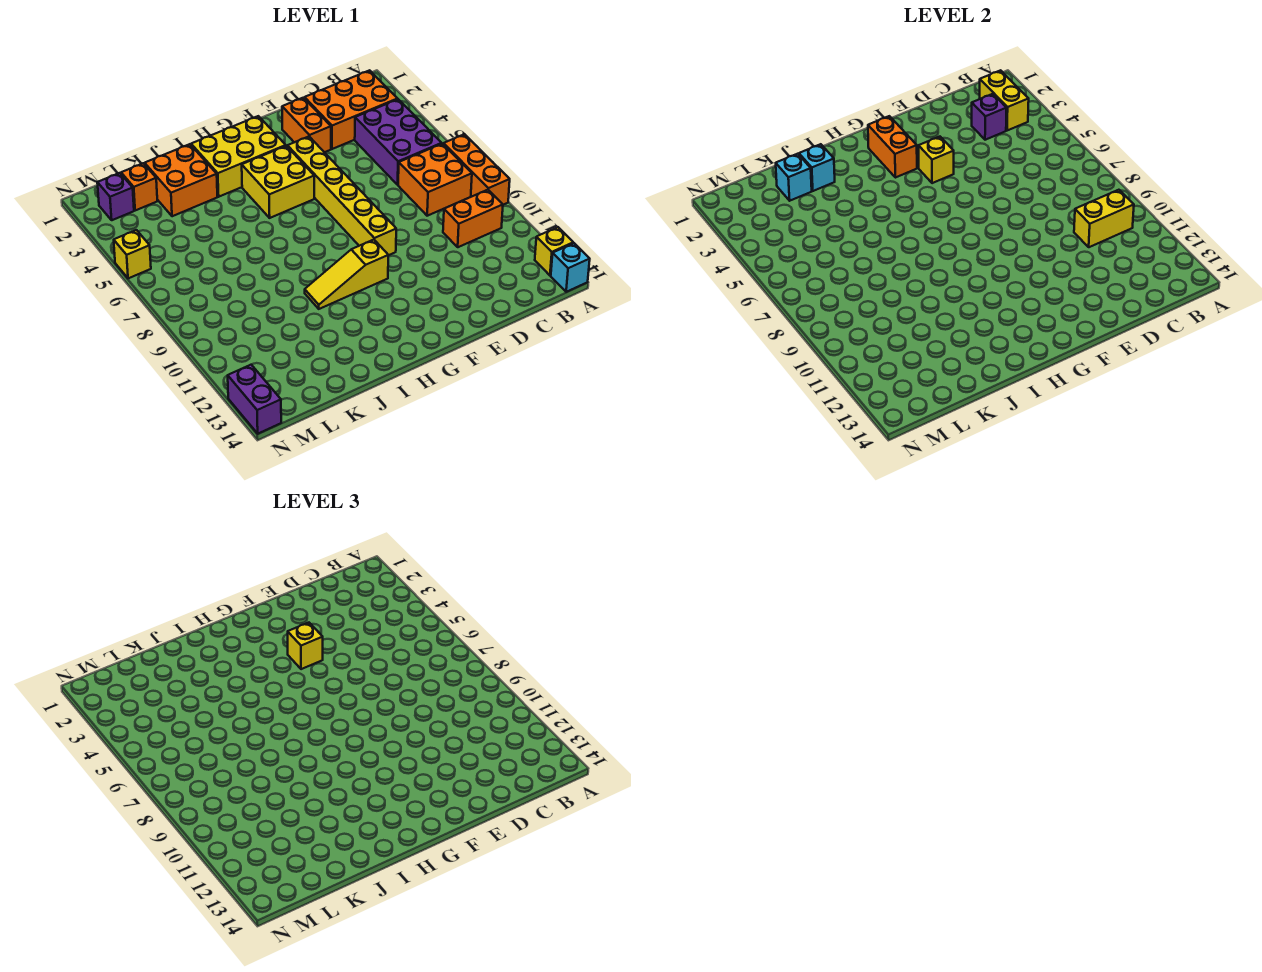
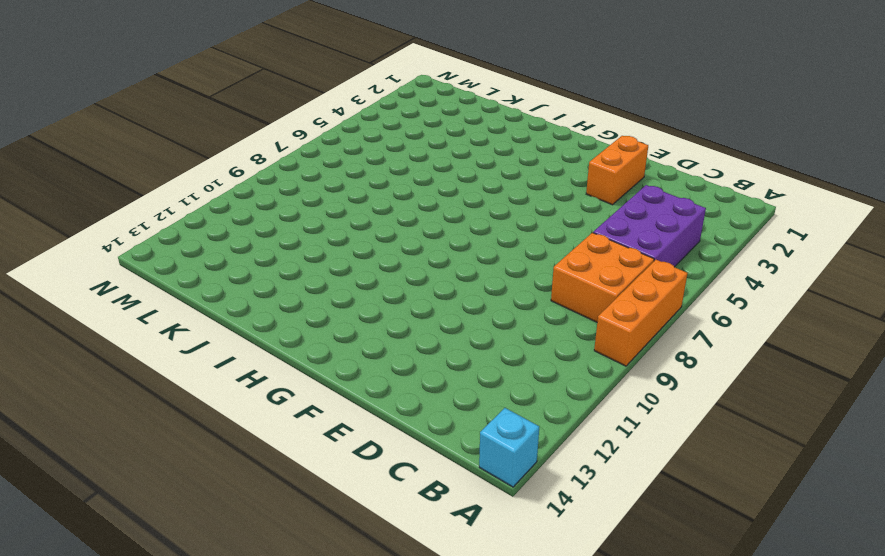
none -> yellow 1x1 brick [535,227,573,276]
none -> orange 2x3 brick [305,70,397,149]
none -> orange 1x2 brick [443,190,503,247]

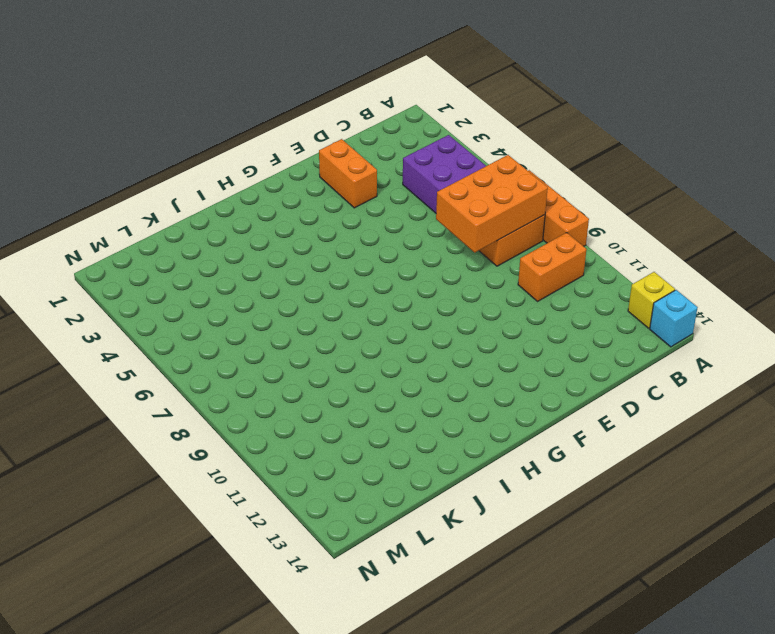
orange 2x3 brick [436,155,548,252] -> orange 2x3 brick moved to [305,70,397,149]
none -> yellow 1x6 brick [288,137,396,255]
none -> yellow 2x3 brick [191,116,286,197]
none -> yellow 2x2 brick [242,146,314,218]

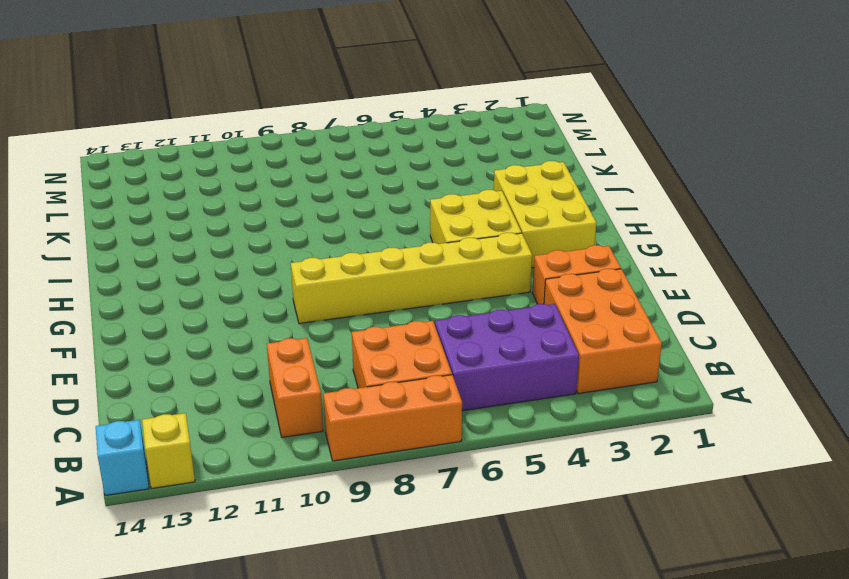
none -> yellow 1x3 slope [305,240,388,309]
none -> orange 2x2 brick [145,144,217,216]
none -> orange 1x1 brick [121,163,157,211]

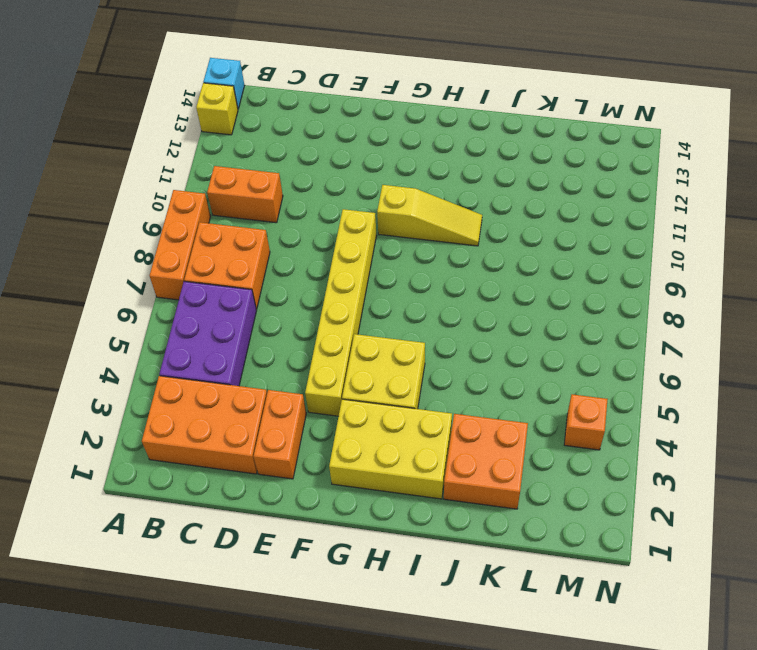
orange 1x1 brick [564,394,608,450] -> orange 1x1 brick moved to [121,163,157,211]
none -> purple 1x1 brick [97,173,134,220]
none -> yellow 1x1 brick [114,230,151,278]
none -> purple 1x2 brick [228,365,281,434]

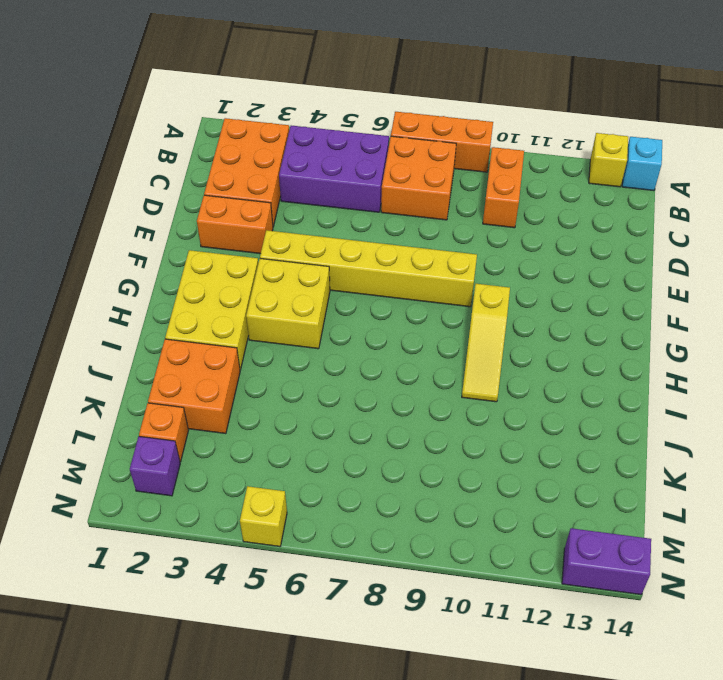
none -> yellow 1x2 brick [980,70,1029,131]
none -> yellow 1x2 brick [1074,190,1134,247]
none -> purple 1x1 brick [972,94,1007,140]

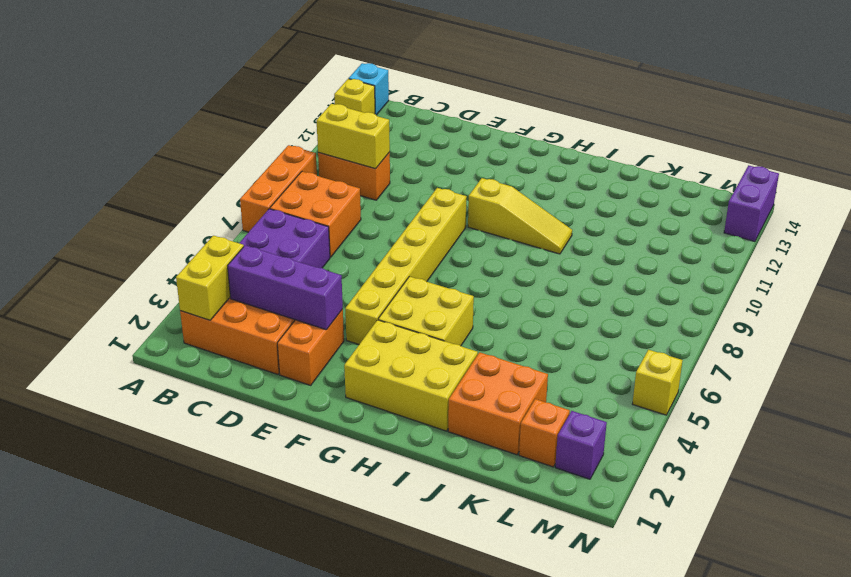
purple 1x3 brick [228,245,343,330] -> purple 1x1 brick [972,94,1007,140]
none -> yellow 1x1 brick [919,137,954,183]
none -> orange 1x2 brick [868,116,917,178]
none -> cyan 1x1 brick [799,144,835,191]

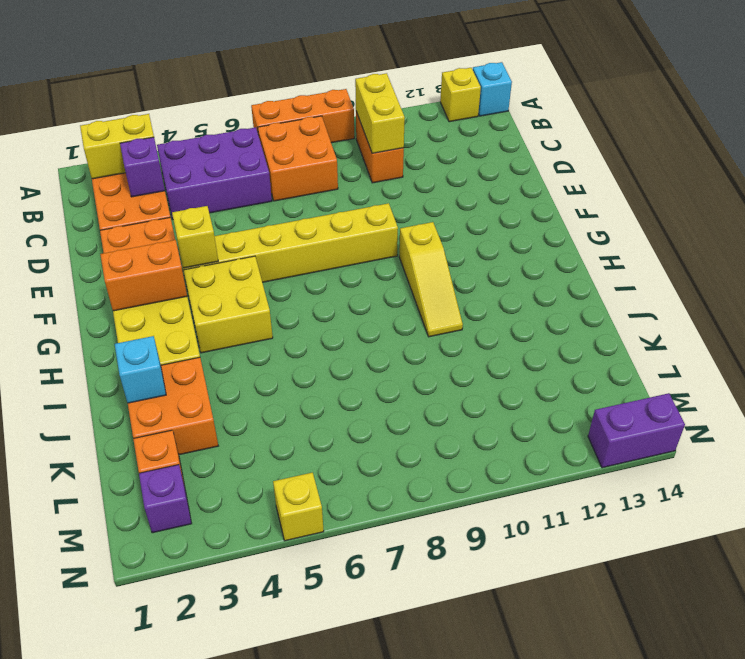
none -> cyan 1x1 brick [776,154,812,201]
none -> yellow 1x1 brick [288,623,323,669]

